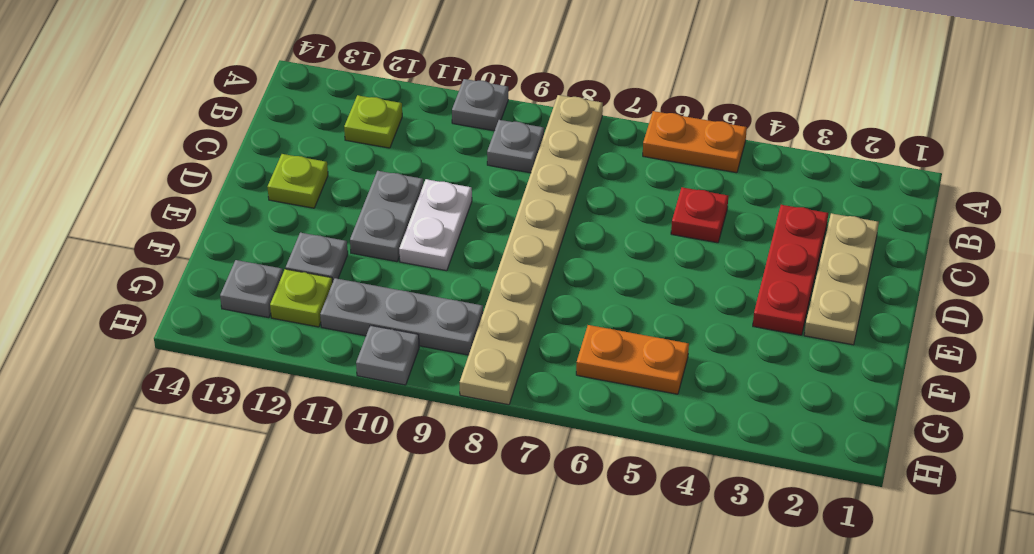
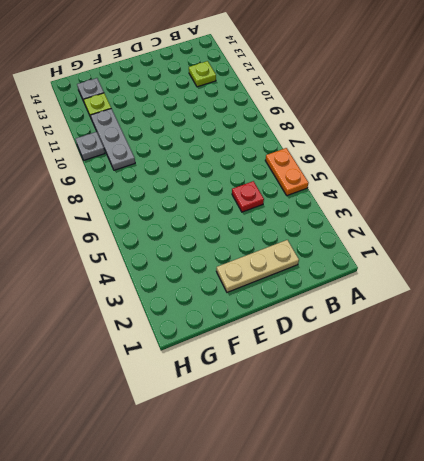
none -> tan 1x8 plate [460,95,603,405]
none -> grey 1x1 plate [452,79,508,131]
none -> grey 1x1 plate [487,120,544,173]

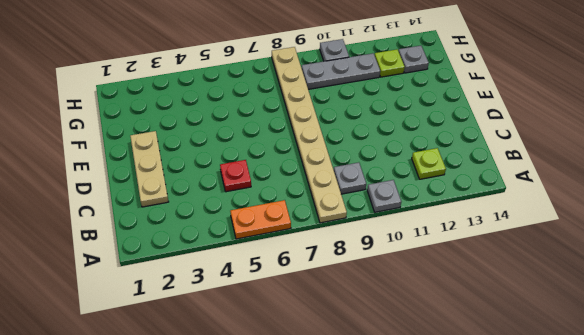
none -> red 1x3 plate [753,205,828,335]
none -> white 1x2 plate [399,179,472,271]
none -> grey 1x2 plate [350,171,423,262]

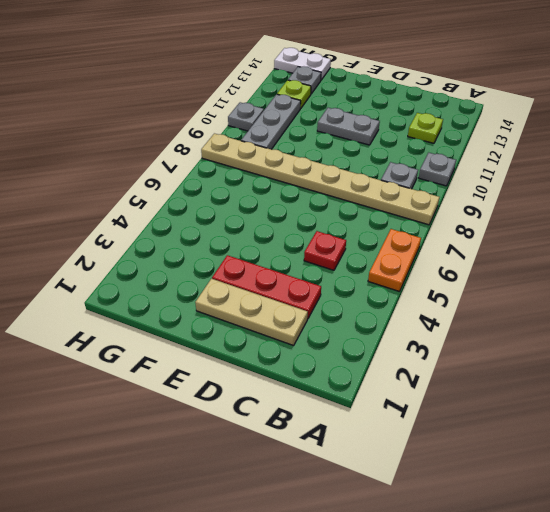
white 1x2 plate [274,48,331,80] -> white 1x2 plate moved to [399,179,472,271]
none -> lime 1x1 plate [268,154,328,208]
none -> grey 1x1 plate [286,233,348,282]
none -> orange 1x2 plate [576,325,689,394]

